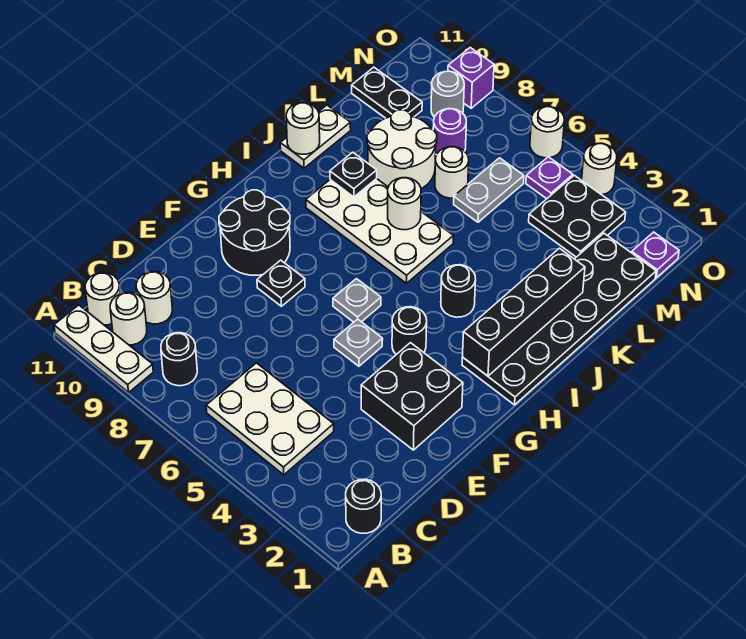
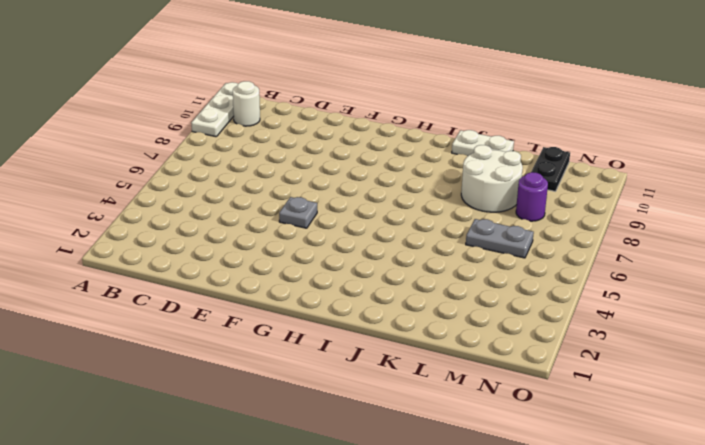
none -> black 1x1 round brick [346,479,381,533]
none -> white 2x3 plate [206,363,334,475]
none -> black 1x1 round brick [161,333,197,386]
none -> white 1x1 round brick [85,273,120,325]

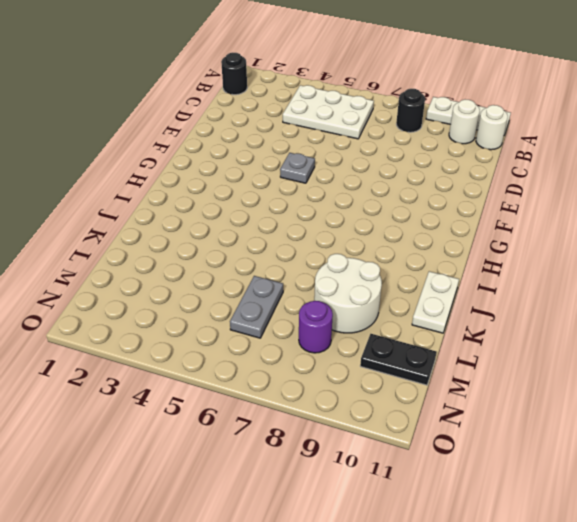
none -> white 1x1 round brick [136,272,172,324]
none -> black 2x2 brick [361,343,463,450]
none -> black 1x1 plate [257,260,305,306]
none -> black 2x2 round brick [219,190,290,275]

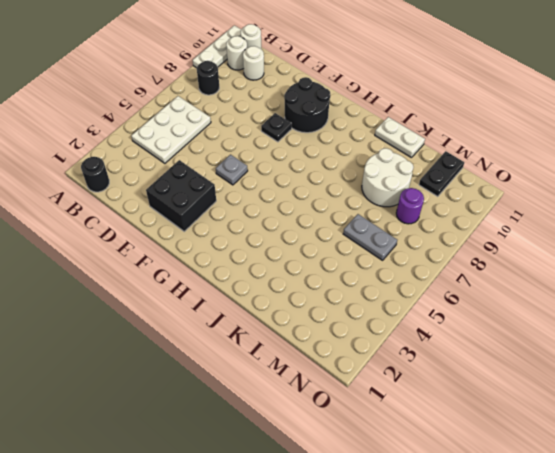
none -> black 1x1 round brick [392,307,427,354]
none -> grey 1x1 plate [333,279,381,322]
none -> black 2x6 plate [462,233,656,405]
none -> black 1x1 round brick [441,265,476,317]

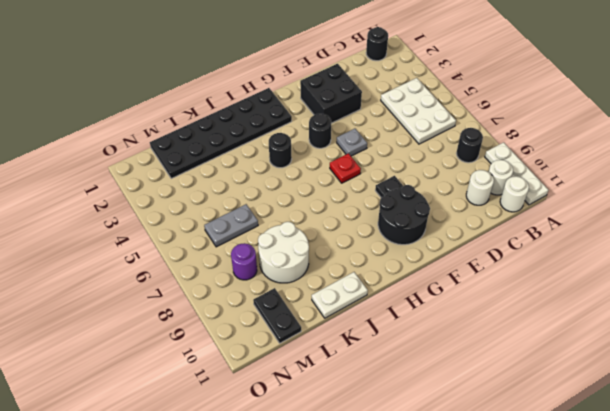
red 1x1 plate [330,153,361,183] -> grey 1x1 plate [333,279,381,322]
none -> white 2x4 plate [306,179,453,283]
none -> white 1x1 round brick [435,147,469,198]
none -> black 2x2 plate [529,175,626,257]
none -> purple 1x1 plate [632,232,679,278]

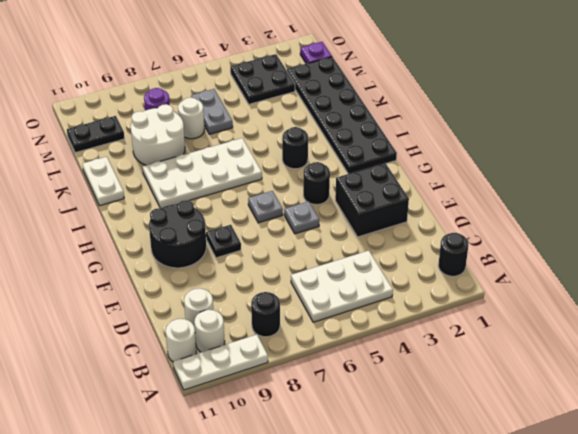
none -> purple 1x1 plate [526,157,573,199]
none -> grey 1x1 round brick [431,71,464,117]
none -> white 1x1 round brick [582,144,617,195]
none -> white 1x1 round brick [530,107,564,158]

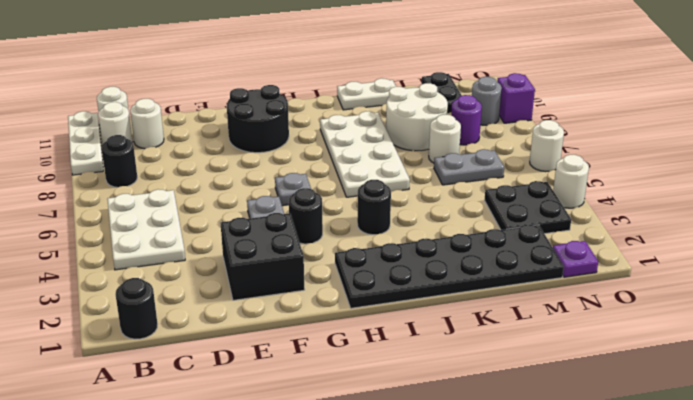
none -> black 1x1 plate [257,260,305,306]
none -> purple 1x1 plate [526,157,573,199]
none -> black 1x4 brick [463,248,585,376]
none -> white 1x1 round brick [388,178,421,230]

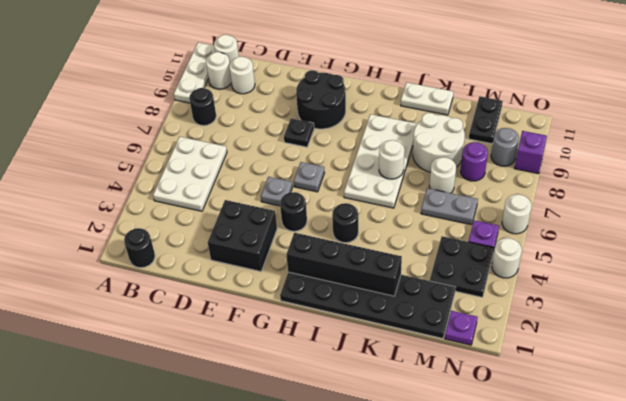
none -> black 1x1 plate [330,152,377,197]
none -> white 1x1 round brick [286,103,320,154]

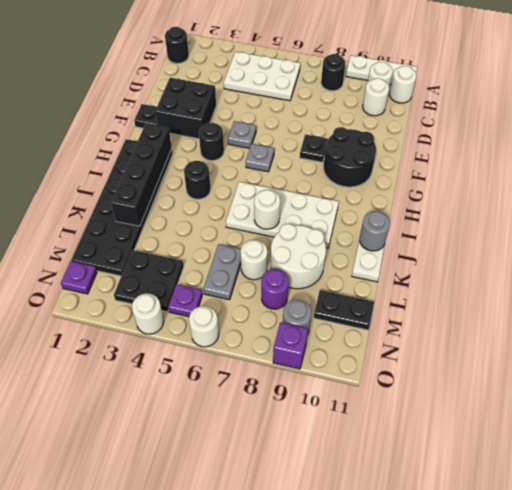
black 1x1 plate [134,104,157,128] -> black 1x1 plate moved to [330,152,377,197]
grey 1x1 round brick [359,211,390,251] -> white 1x1 round brick [286,103,320,154]

